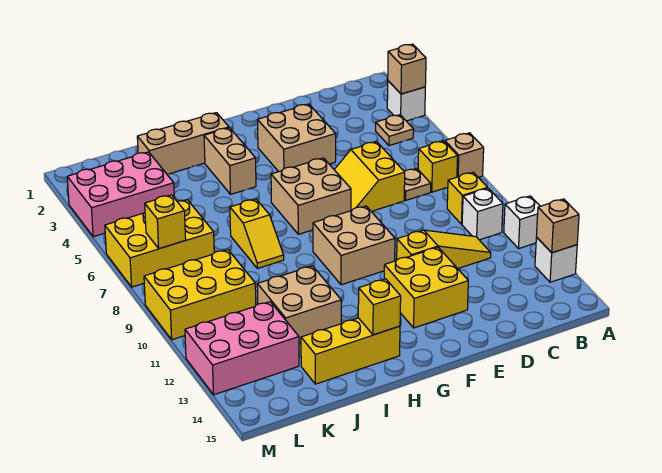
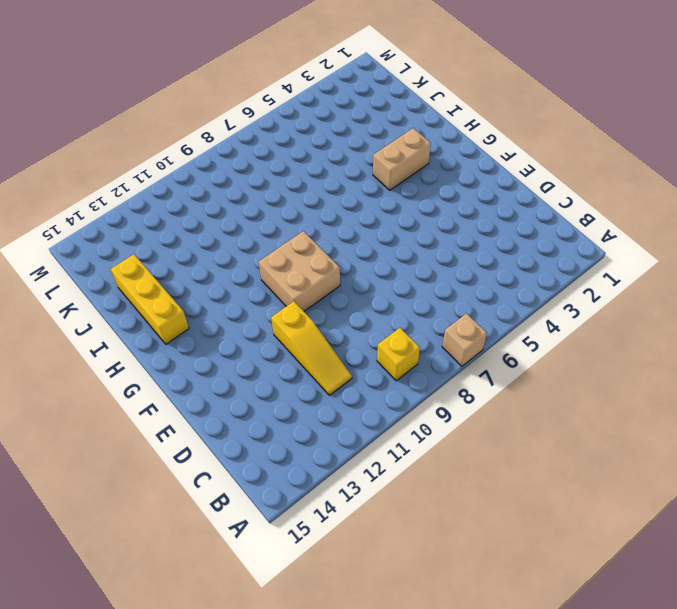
none -> white 1x1 brick [387,81,425,121]
none -> white 1x1 brick [504,196,540,248]
none -> white 1x1 brick [535,237,577,282]

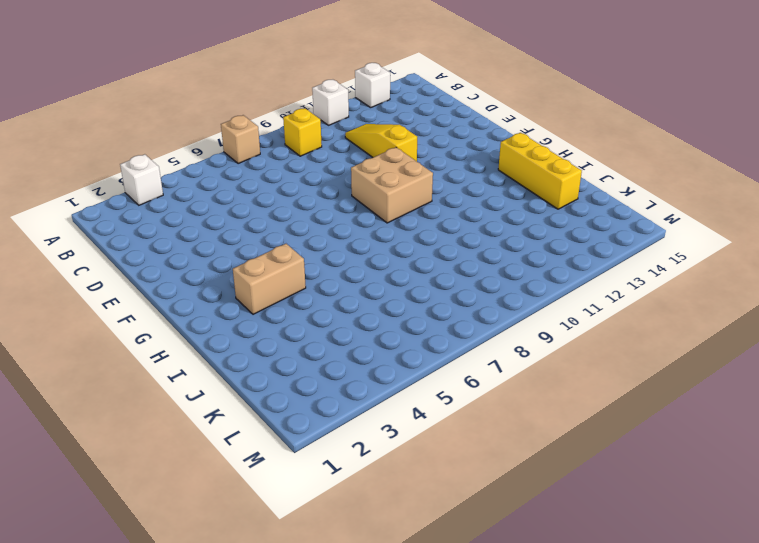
none -> tan 1x1 plate [376,115,414,146]
none -> yellow 1x1 brick [418,141,458,192]
none -> white 1x1 brick [462,188,503,240]

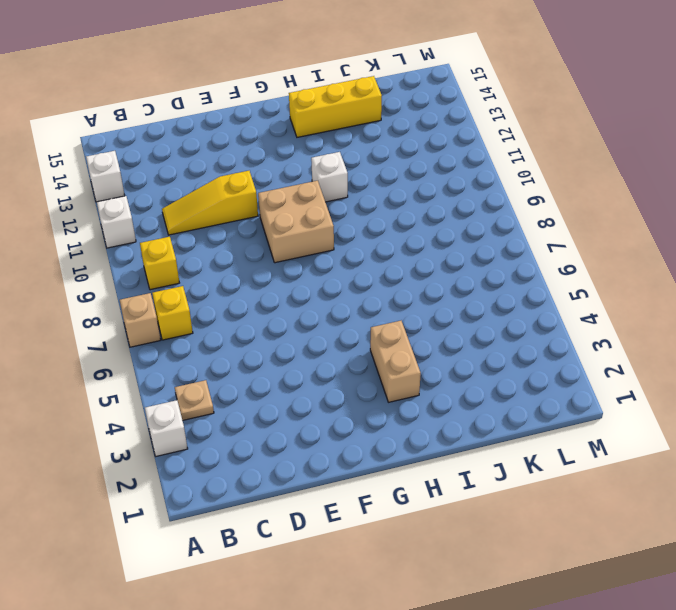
white 1x1 brick [311,152,348,202] -> white 1x1 brick moved to [462,188,503,240]
none -> tan 1x1 plate [404,169,431,200]
none -> yellow 2x2 slope [334,142,405,211]
none -> tan 2x2 brick [258,104,336,172]

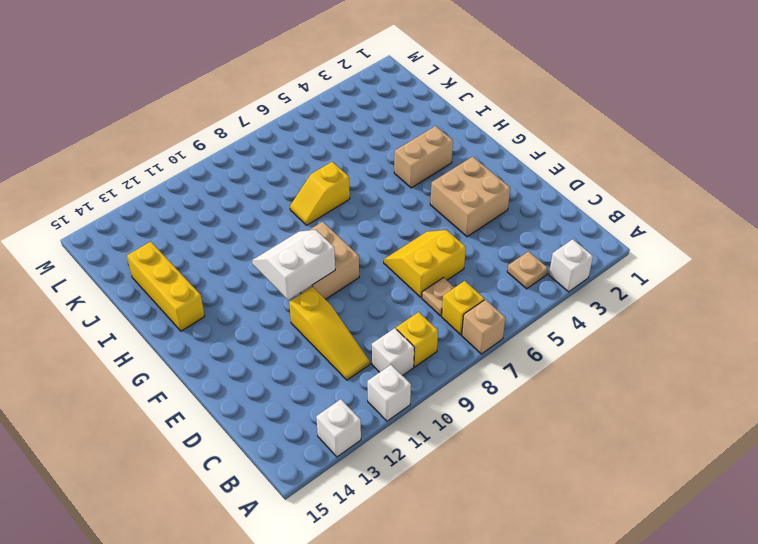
white 2x2 slope [252,230,335,300] -> none
none -> yellow 2x2 brick [384,247,468,328]
none -> tan 2x2 brick [271,158,351,234]
none -> tan 1x3 brick [137,113,229,174]

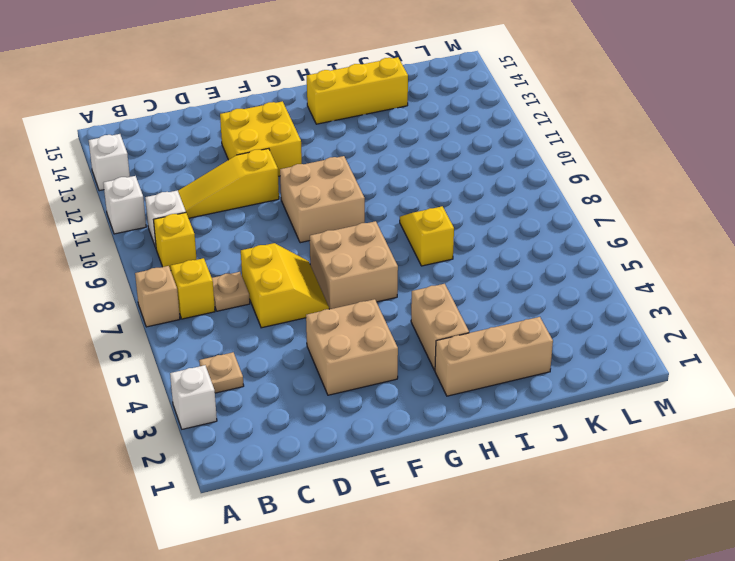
none -> tan 2x2 brick [257,266,341,343]
none -> pink 2x3 brick [67,152,174,237]
none -> yellow 2x3 brick [105,200,214,287]

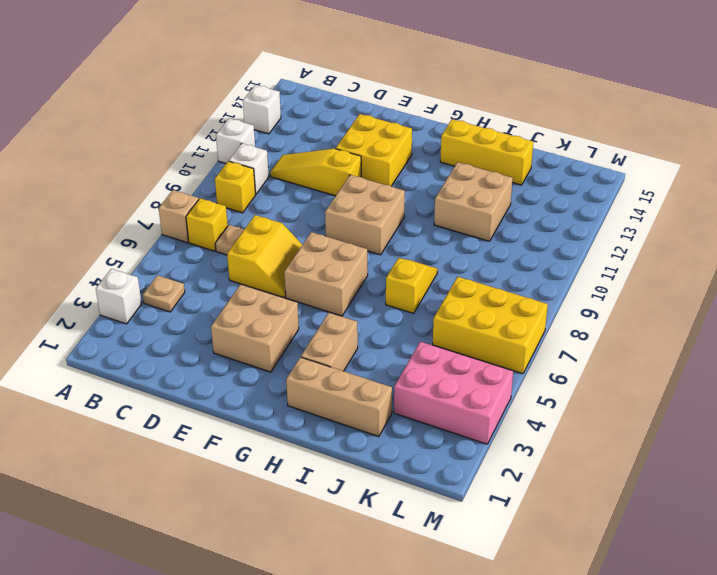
none -> yellow 2x3 brick [144,250,256,340]
none -> pink 2x3 brick [185,302,299,395]
none -> tan 1x1 brick [388,44,426,94]

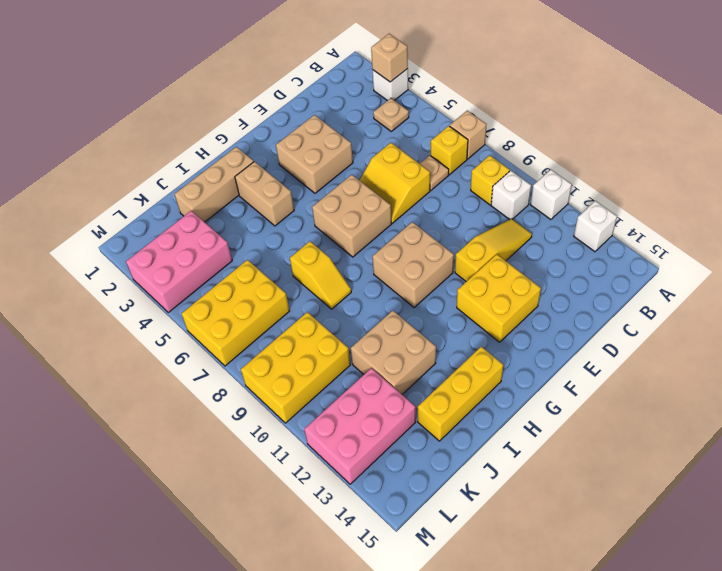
none -> tan 1x1 brick [536,199,579,253]
none -> yellow 1x1 brick [358,279,401,335]
none -> yellow 1x1 brick [145,195,186,249]

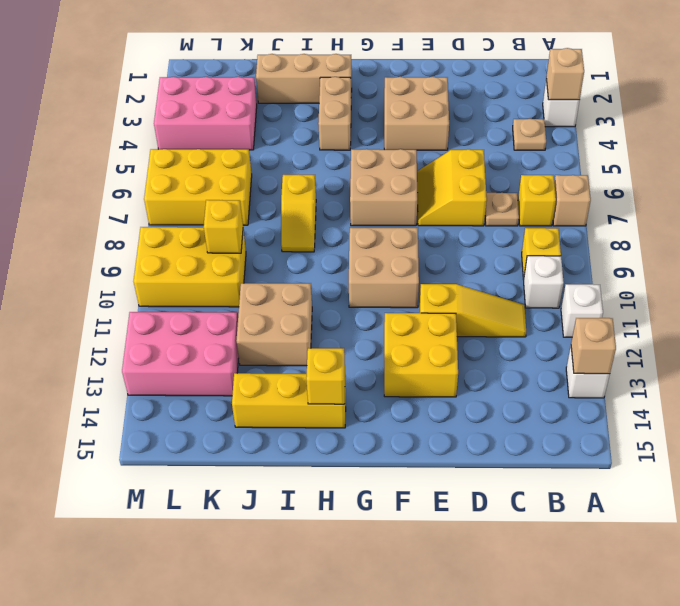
yellow 1x1 brick [204,200,243,253] -> yellow 1x1 brick moved to [145,195,186,249]

